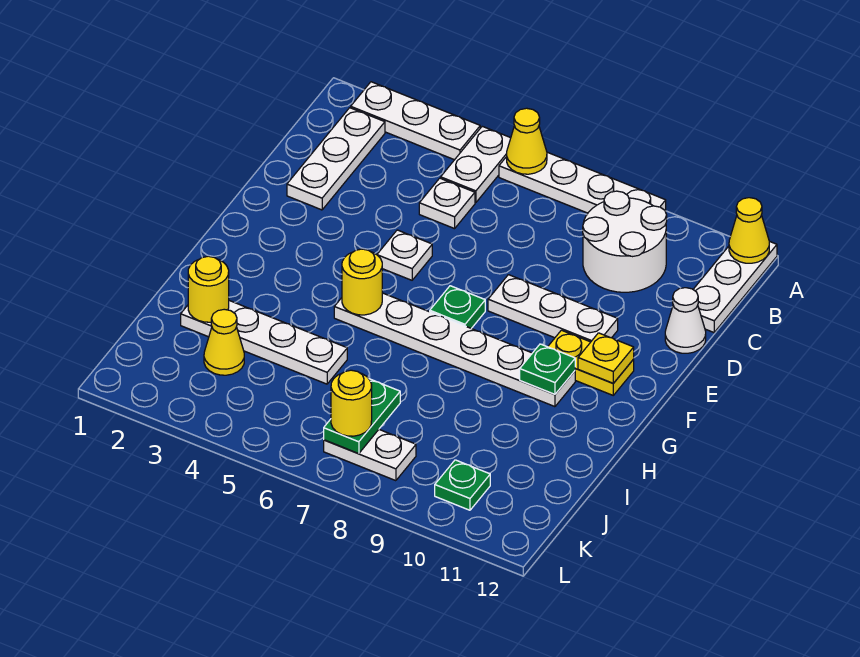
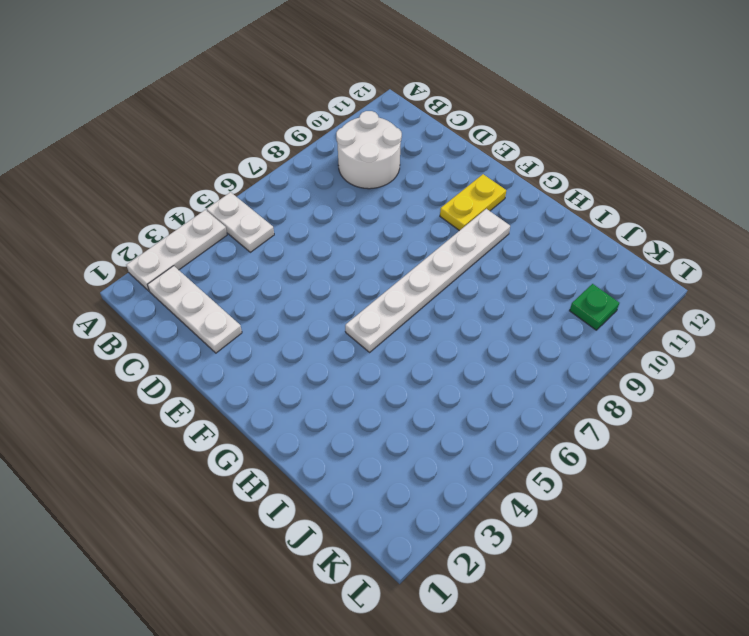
none -> white 1x4 plate [499,152,666,213]
none -> white 1x3 plate [693,241,777,332]
none -> white 1x1 plate [419,178,475,229]

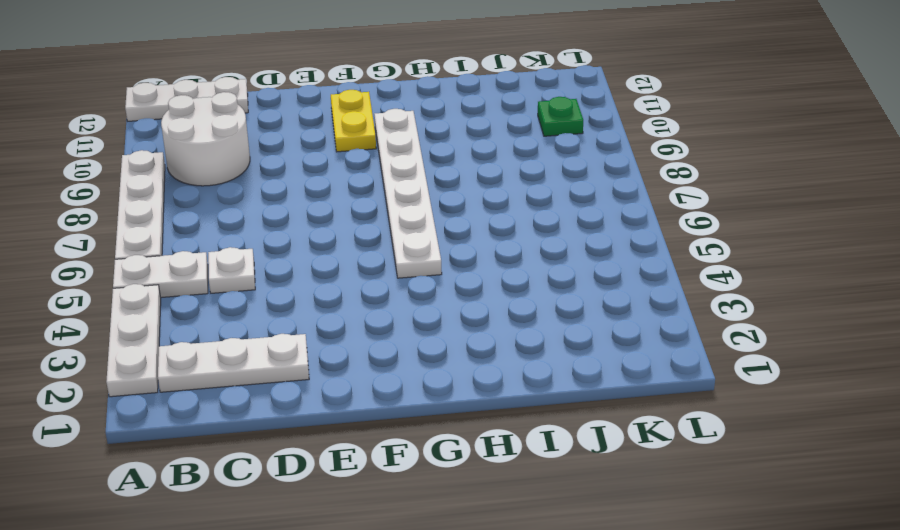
none -> white 1x1 cone [665,288,706,353]
none -> white 1x1 plate [377,230,432,280]
none -> white 1x3 plate [488,275,618,342]

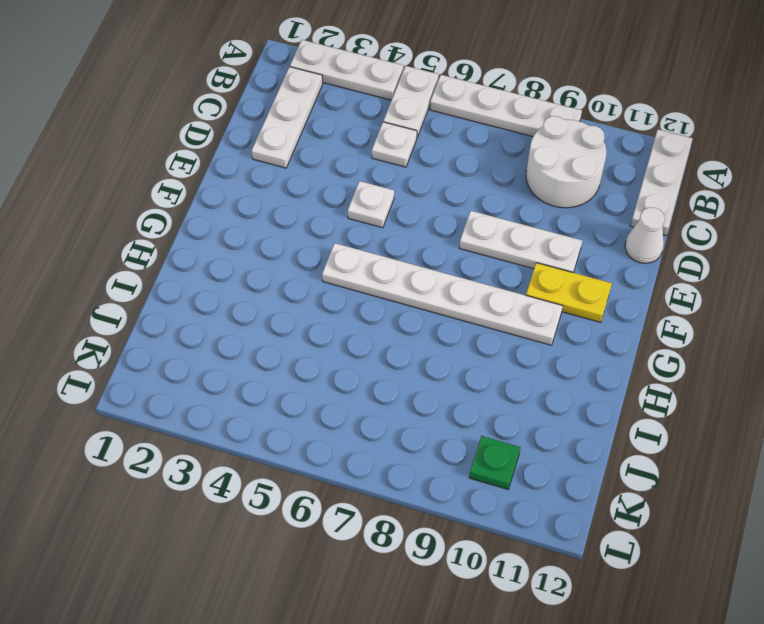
none -> green 1x1 plate [430,286,485,328]
none -> white 1x4 plate [181,301,347,384]
none -> yellow 1x1 cone [204,309,244,375]

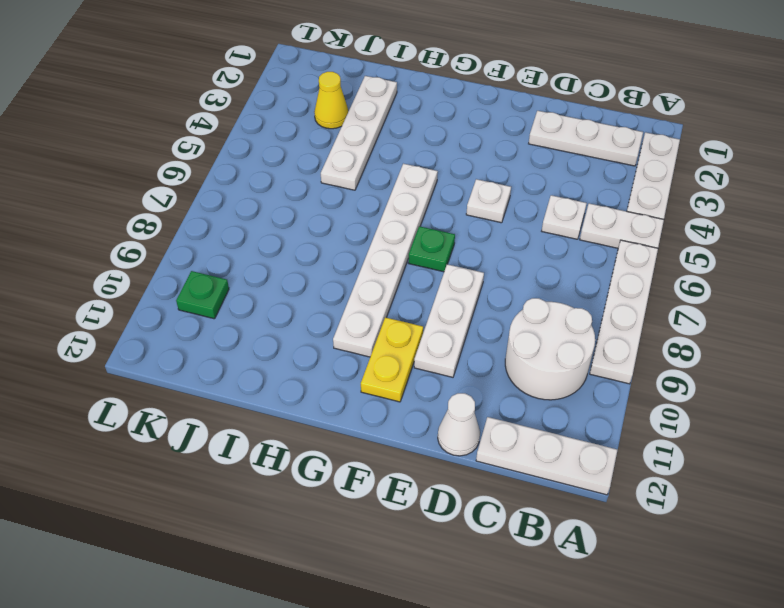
none -> white 1x2 plate [324,430,416,481]
none -> yellow 1x1 cone [507,108,547,174]
none -> yellow 1x1 cone [729,198,769,263]

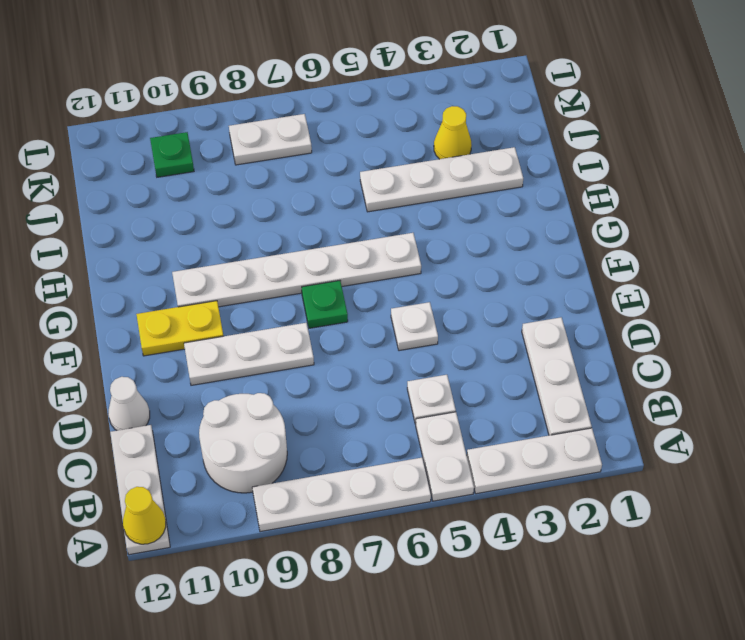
none -> yellow 1x1 cone [507,108,547,174]
none -> yellow 1x1 plate [578,333,634,383]
none -> yellow 1x1 round brick [342,249,382,315]

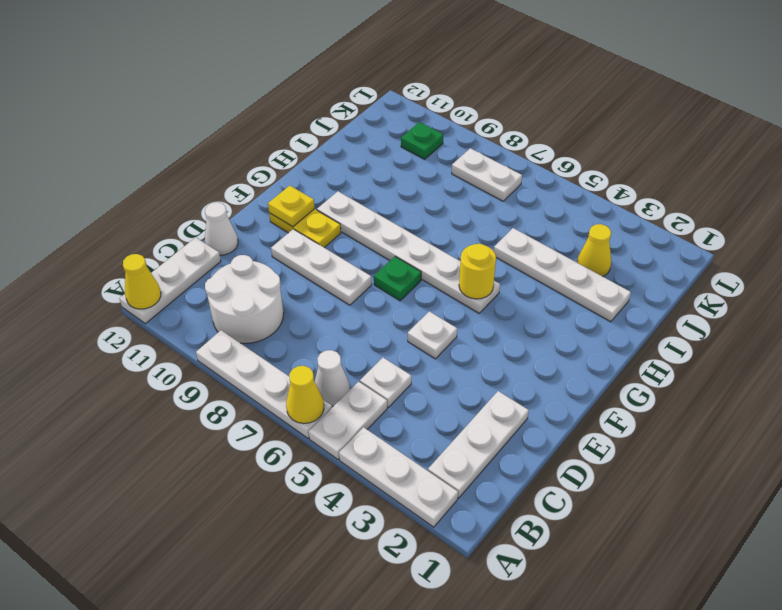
white 1x1 cone [315,350,350,406] -> none
none -> green 1x1 plate [520,344,575,394]
none -> yellow 1x1 round brick [188,256,229,322]
none -> green 1x2 plate [324,379,400,454]

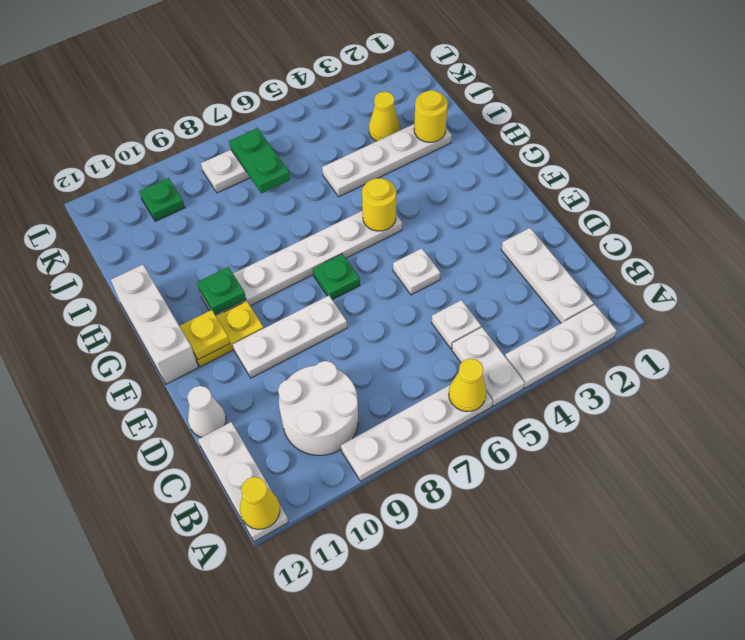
white 1x3 brick [111,265,198,384] -> none
none -> yellow 1x1 round brick [331,370,372,436]

